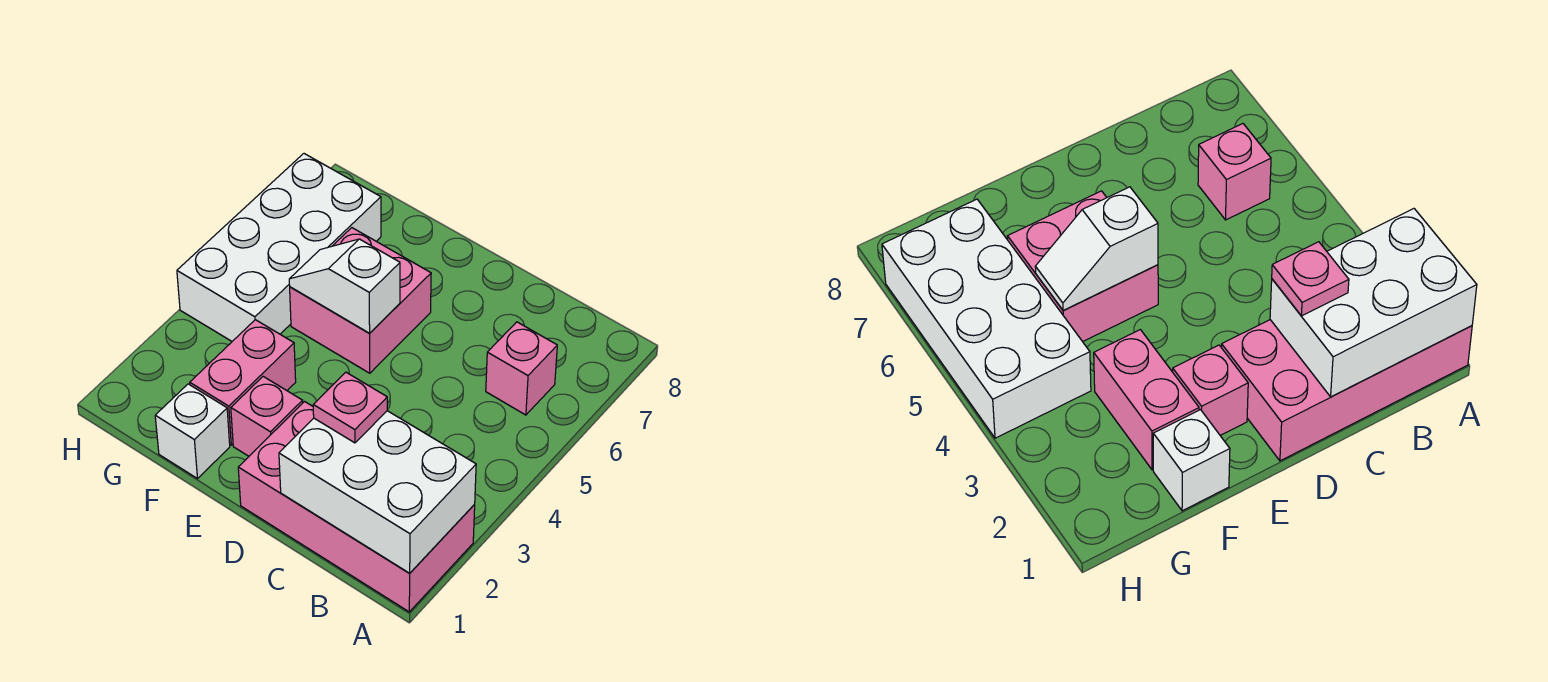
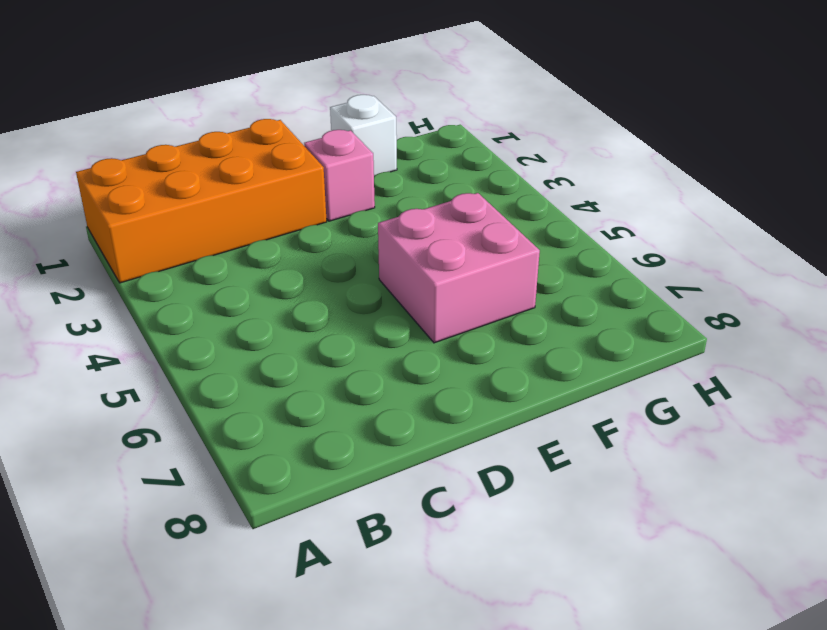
orange 2x4 brick [76,119,327,283] -> pink 2x4 brick [238,402,475,612]
none -> pink 1x1 brick [486,322,557,415]
none -> pink 1x2 brick [190,320,296,445]

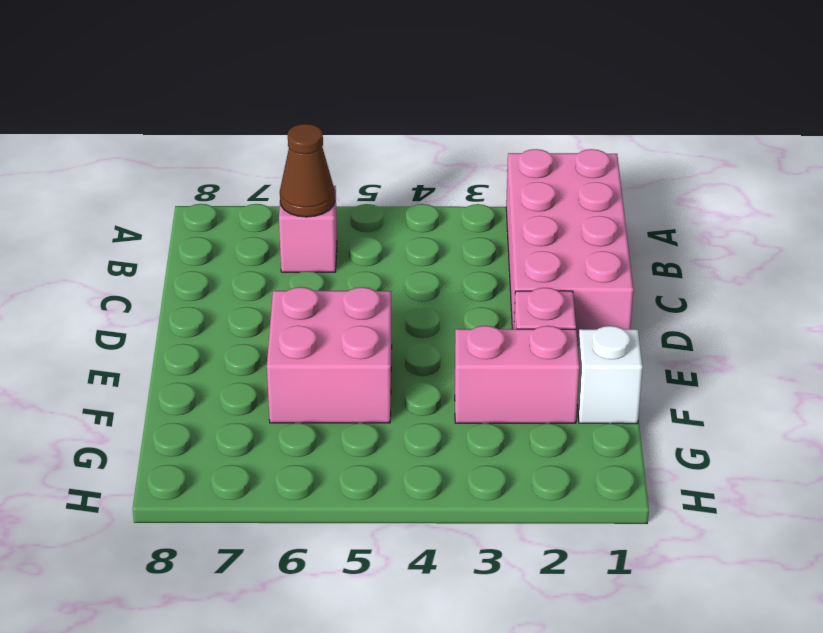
brown 1x1 cone [280,124,335,217] -> none
none -> white 2x4 brick [177,154,381,341]
none -> white 2x3 brick [279,411,476,573]

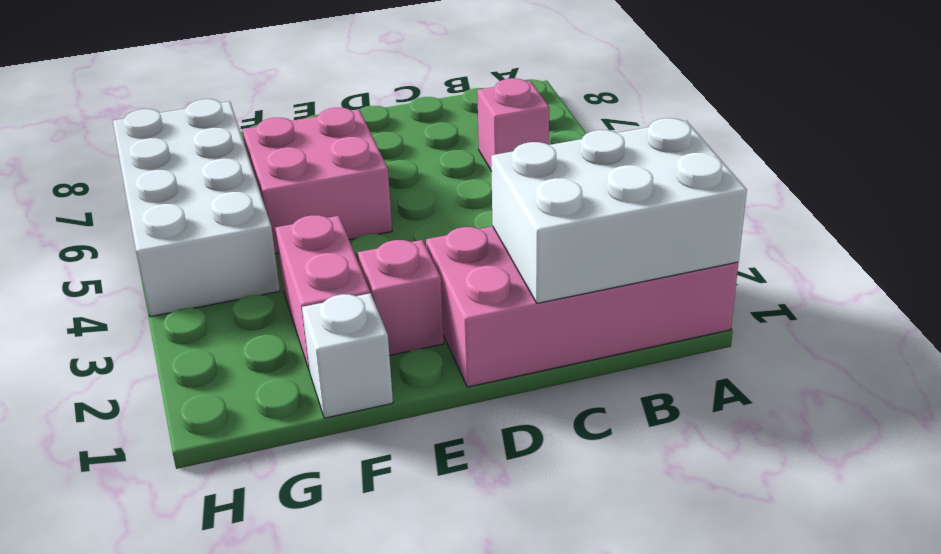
none -> white 1x2 slope [289,239,400,333]
none -> pink 1x1 plate [313,372,387,443]

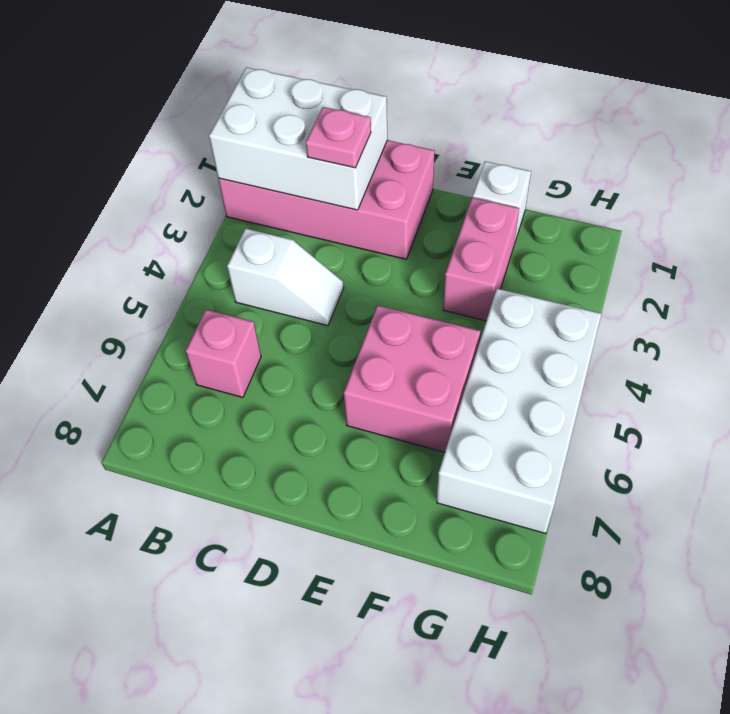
white 1x2 slope [227,229,344,326] -> white 1x2 slope moved to [289,239,400,333]
none -> pink 1x1 brick [231,377,303,456]

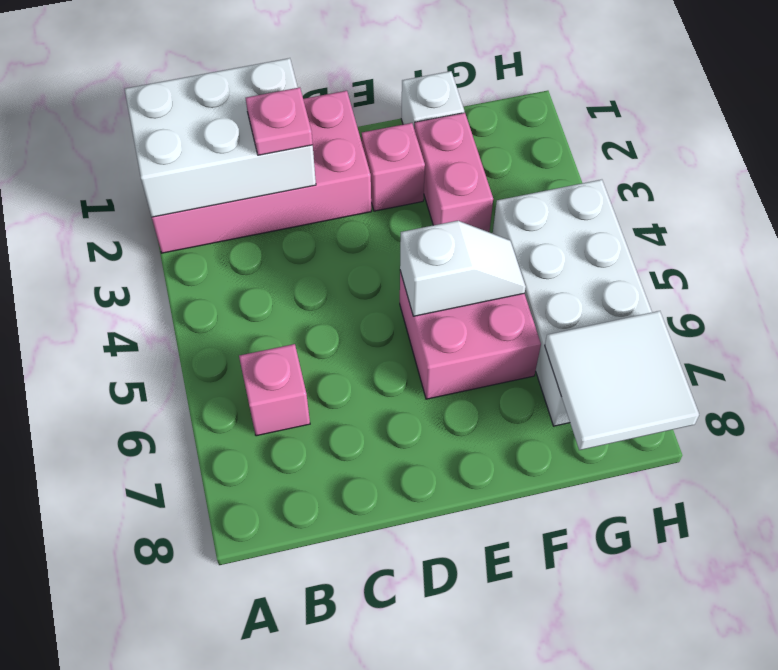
white 2x2 tile [545,311,699,450] -> none

